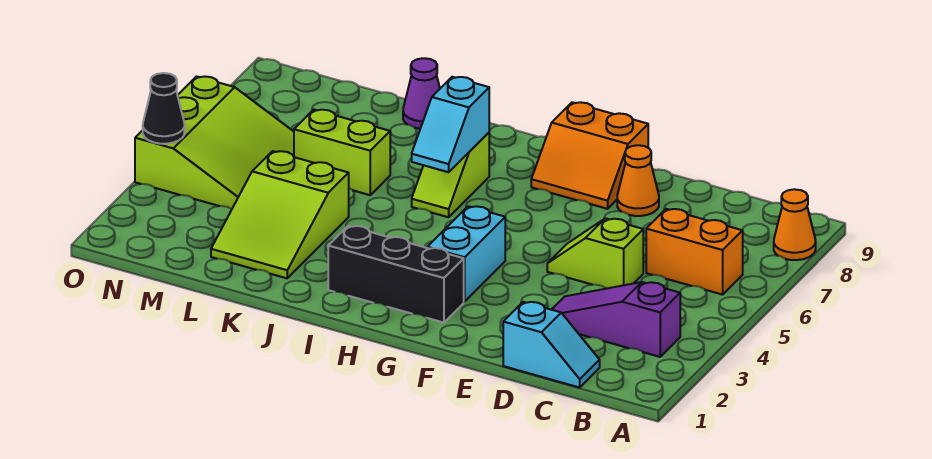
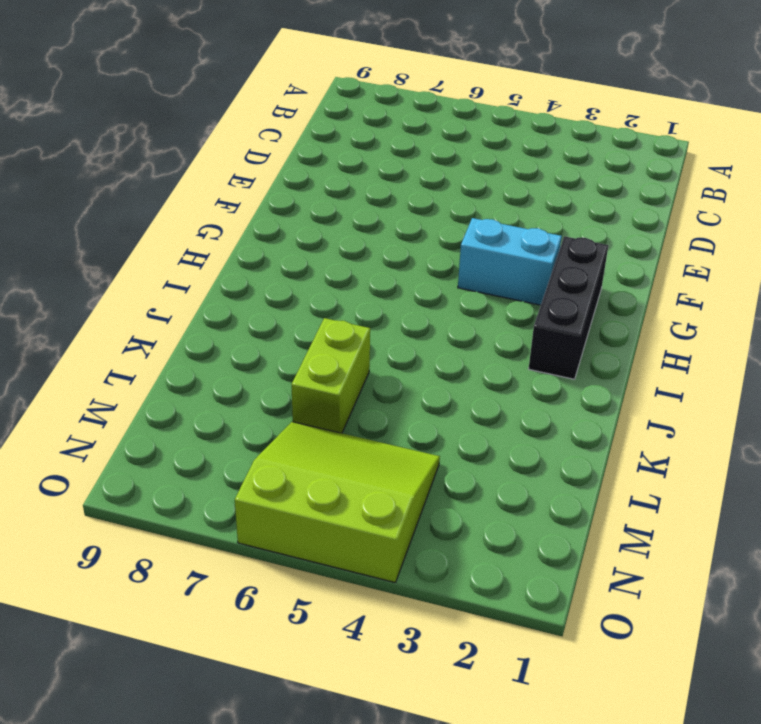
none -> orange 1x1 cone [774,189,816,260]
none -> purple 1x3 slope [552,282,680,357]
none -> orange 1x2 brick [646,209,743,295]

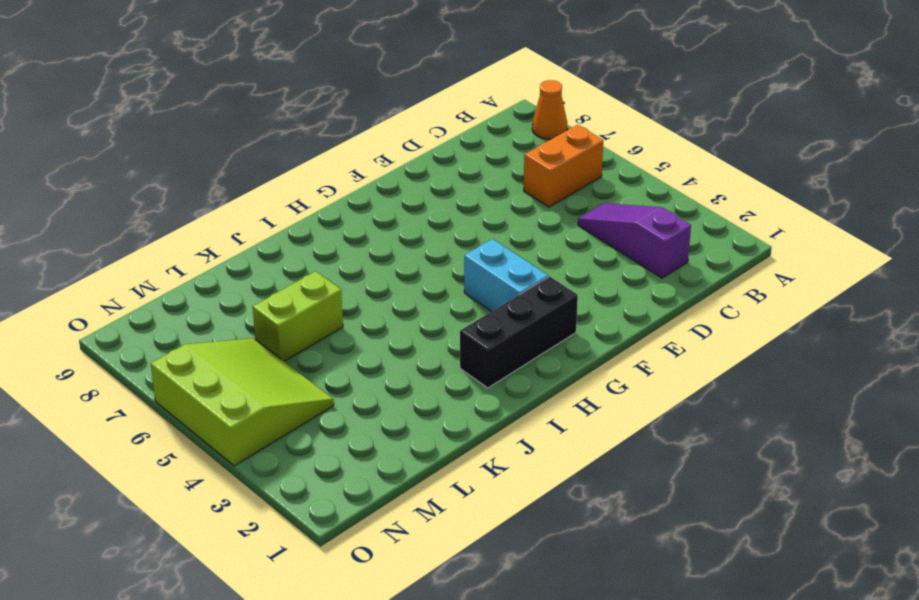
purple 1x3 slope [578,203,691,278] -> purple 1x3 slope turned to [552,282,680,357]
none -> cyan 1x2 slope [503,302,600,388]
none -> lime 1x2 slope [547,218,643,289]
none -> orange 1x1 cone [617,145,659,216]

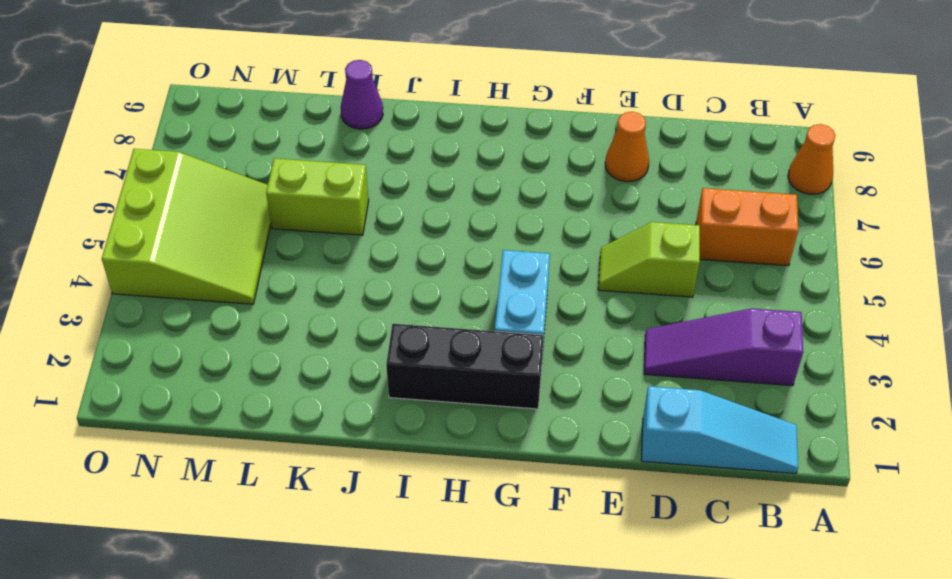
cyan 1x3 slope [641,386,798,473] -> cyan 1x2 slope [503,302,600,388]
none -> orange 2x2 slope [531,102,648,209]
none -> lime 1x2 slope [412,133,489,217]
none -> lime 2x3 slope [211,151,349,278]

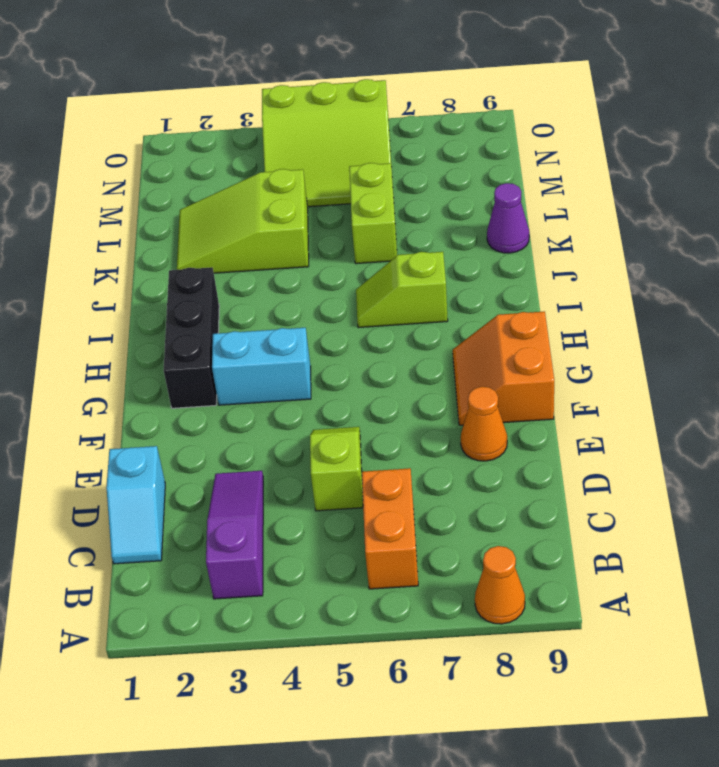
none -> cyan 1x2 slope [412,77,489,172]
none -> black 1x1 cone [143,73,185,144]

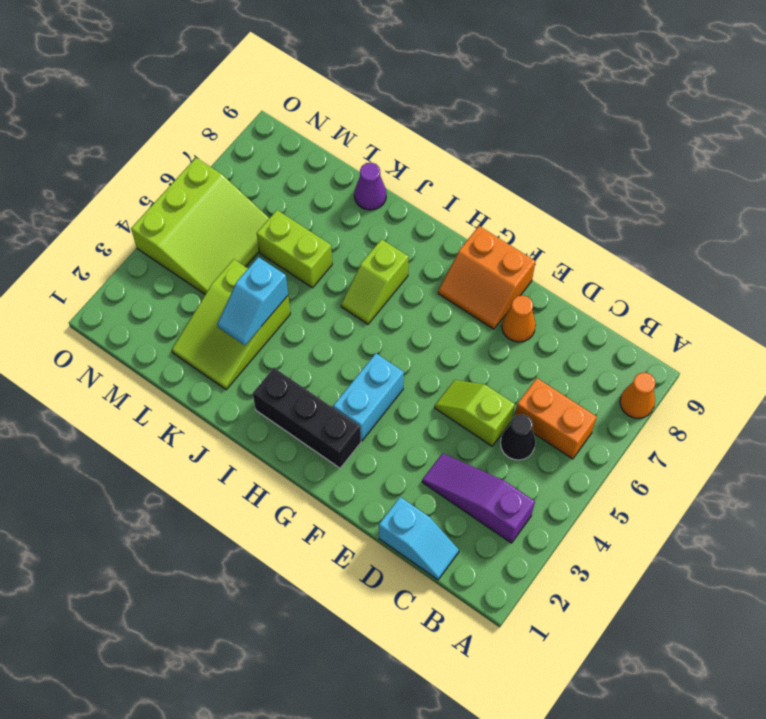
black 1x1 cone [501,414,535,460] -> black 1x1 cone moved to [143,73,185,144]
cyan 1x2 slope [217,257,288,345] -> cyan 1x2 slope moved to [412,77,489,172]

